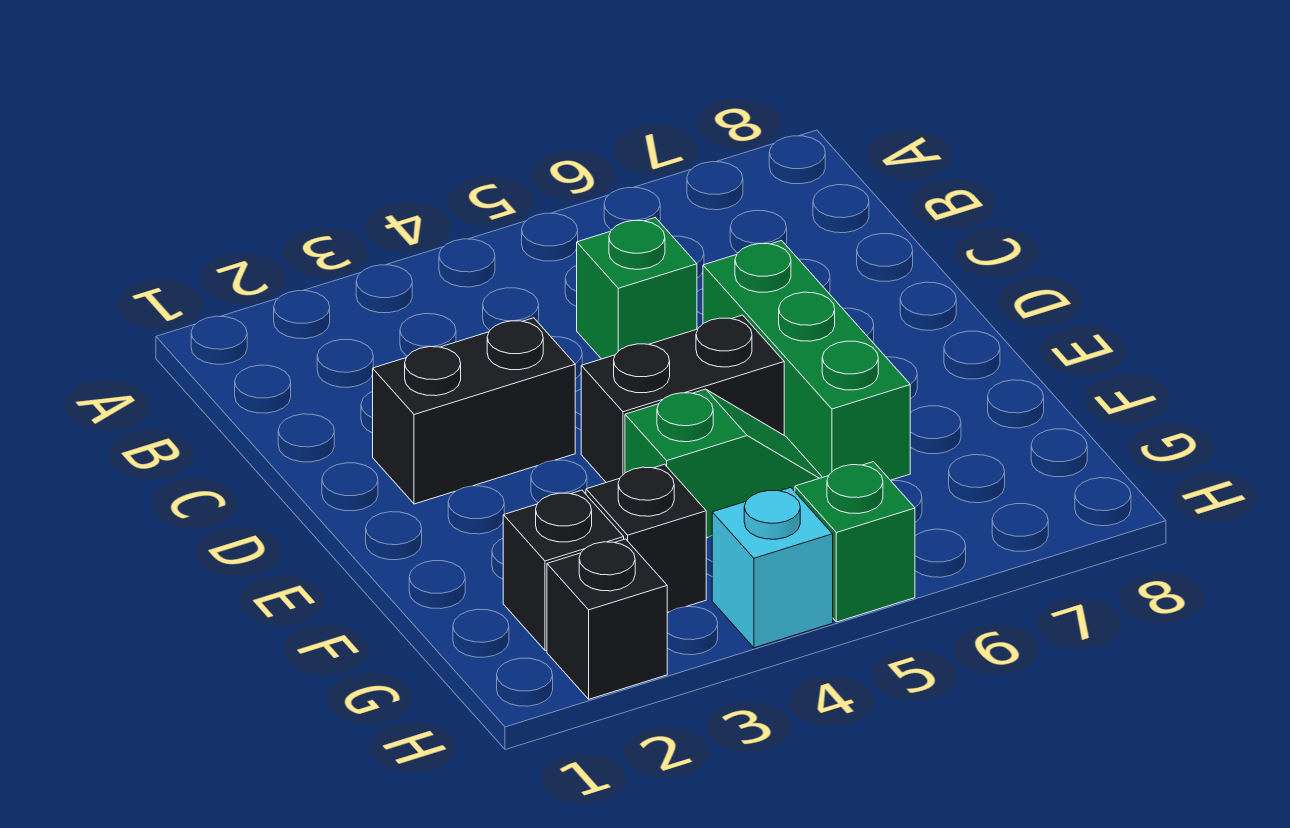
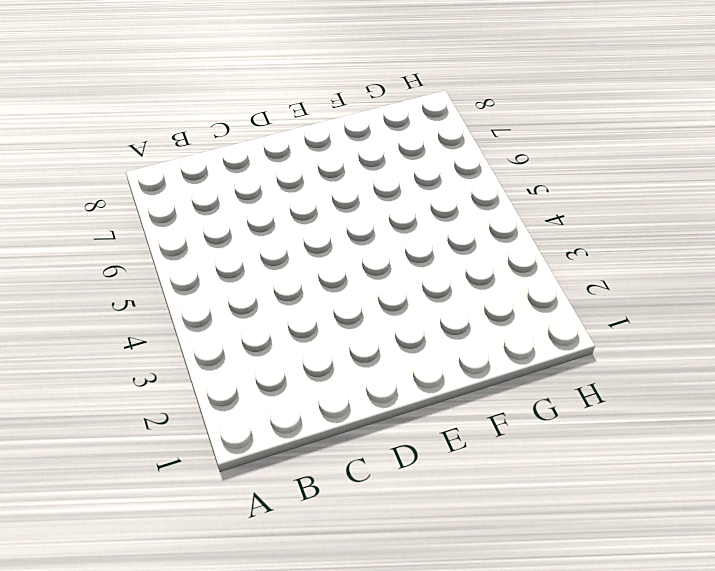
none -> green 1x1 brick [577,217,697,359]
none -> black 1x2 brick [373,318,575,504]

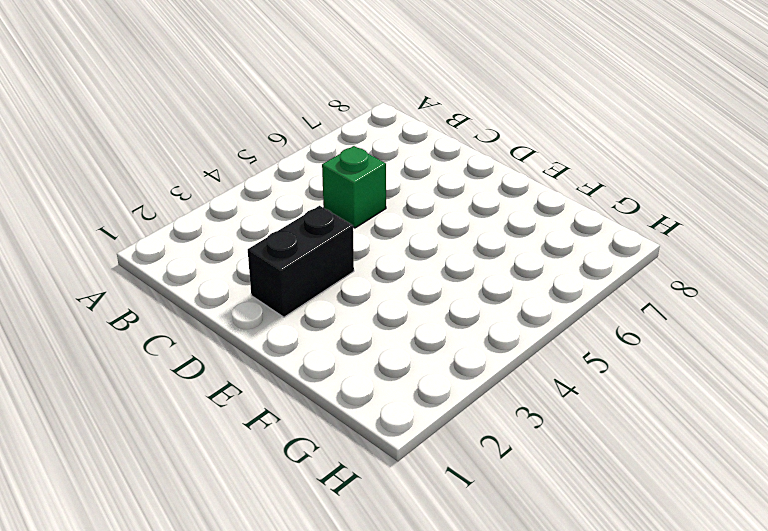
none -> green 1x3 brick [703,241,910,480]
none -> black 1x2 brick [581,315,784,483]

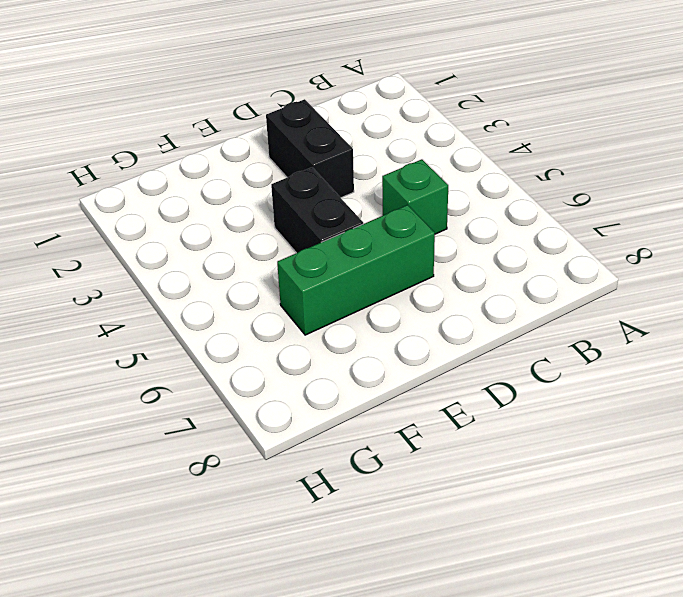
none -> green 1x2 slope [625,389,822,538]
none -> black 1x1 brick [503,490,624,651]

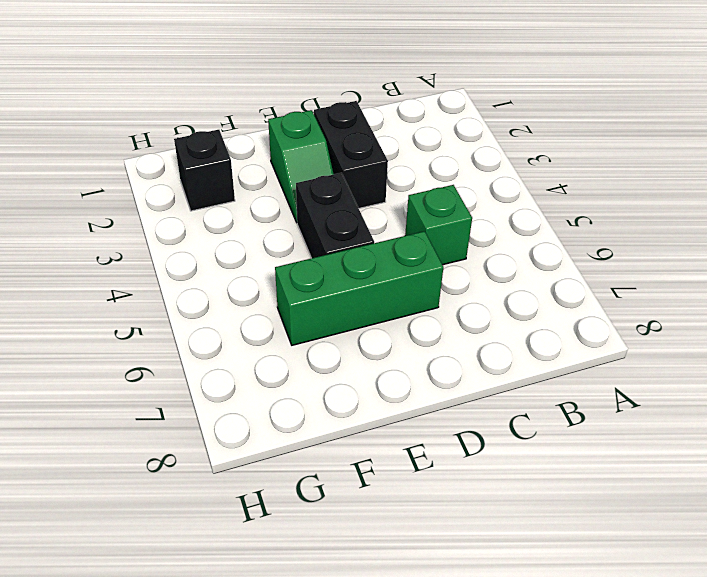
green 1x2 slope [268,110,334,222] -> green 1x2 slope moved to [625,389,822,538]
none -> black 1x1 brick [586,464,706,612]
none -> black 1x1 brick [547,539,667,699]

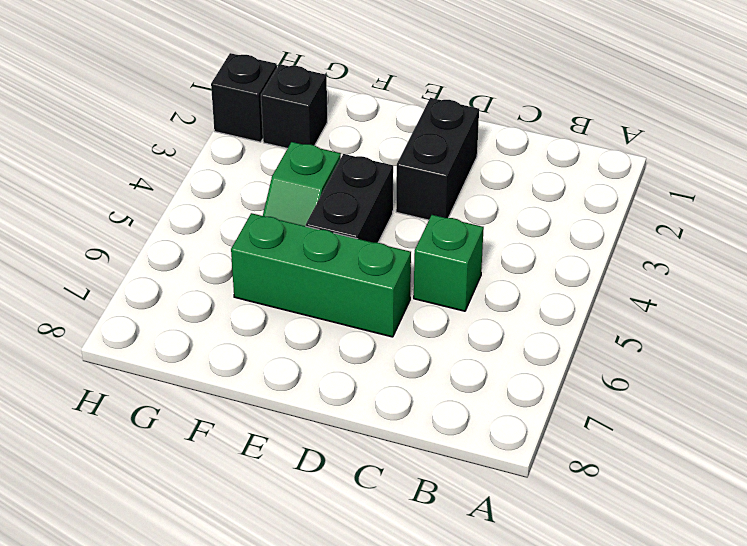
none -> black 1x1 brick [586,464,706,612]
none -> cyan 1x1 brick [712,488,833,648]

